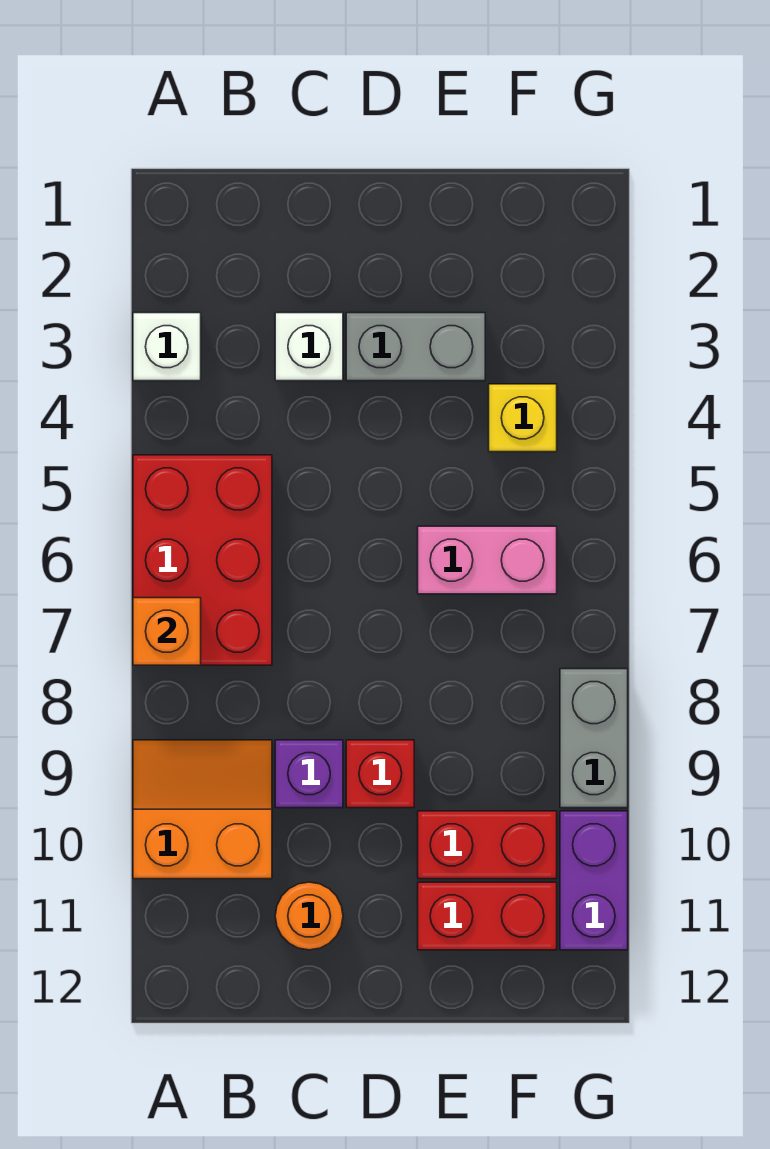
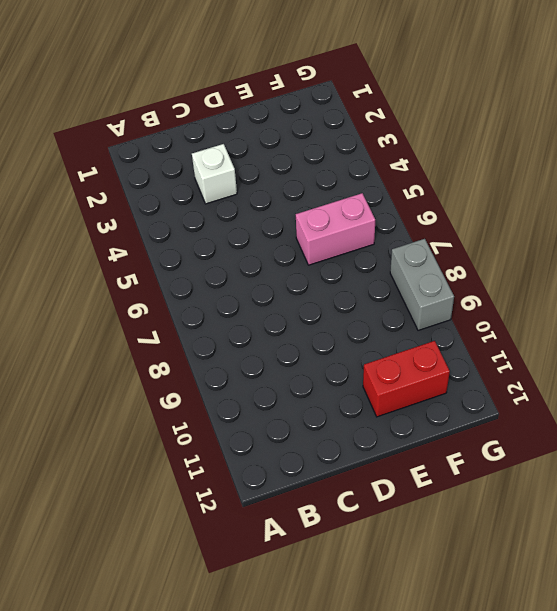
none -> white 1x1 brick [133,313,201,381]
none -> red 2x3 brick [133,455,272,665]
none -> orange 2x2 slope [133,740,272,879]

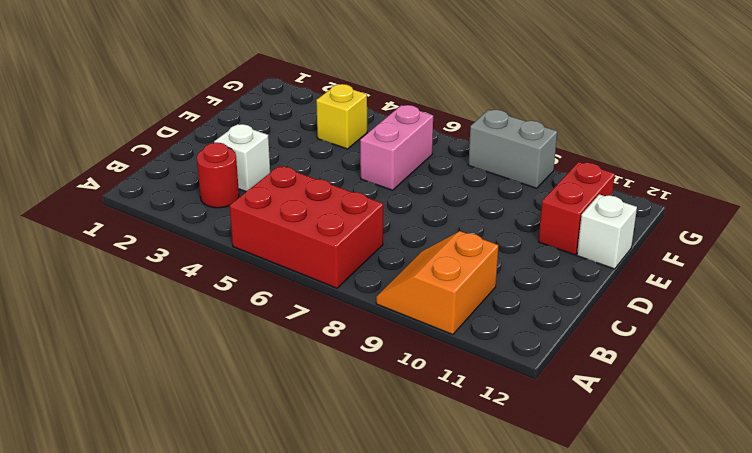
red 1x1 round brick [197,142,239,208] -> none
white 1x1 brick [577,194,637,269] -> white 1x1 brick moved to [133,313,201,381]
none -> purple 1x1 brick [275,740,343,808]
none -> orange 1x1 round brick [275,882,343,950]
none -> grey 1x2 brick [346,313,485,381]

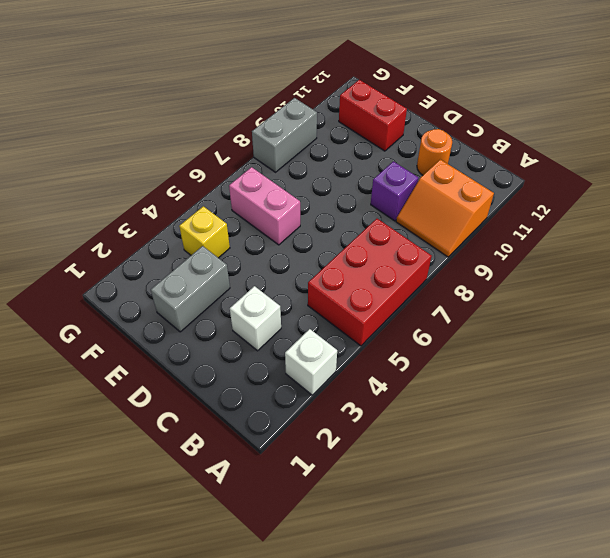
grey 1x2 brick [151,246,230,332] -> grey 1x2 brick turned to [346,313,485,381]
none -> red 1x1 brick [346,740,414,808]
none -> red 1x2 brick [418,811,557,879]
none -> purple 1x2 brick [560,811,628,950]

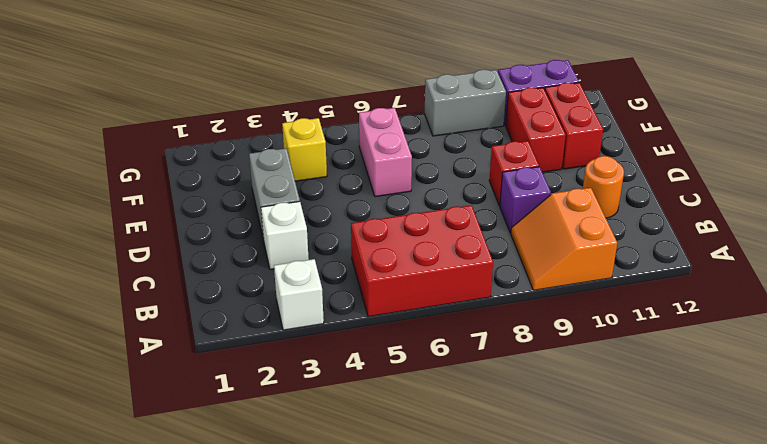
none -> orange 1x1 brick [133,598,201,665]

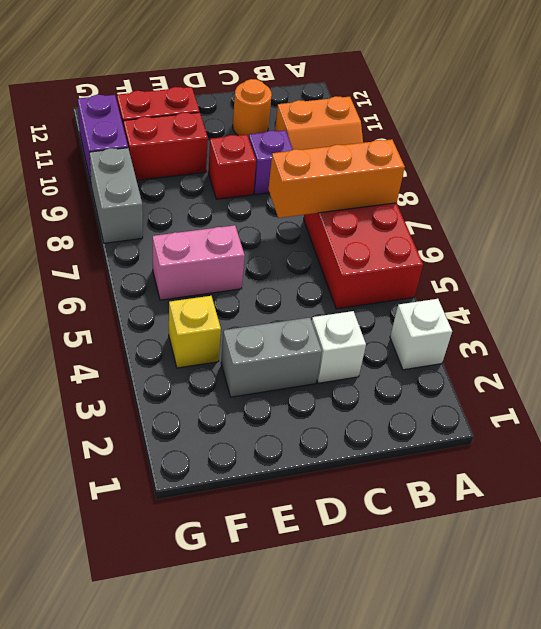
orange 1x3 brick [268,139,405,218] -> orange 1x1 brick [133,598,201,665]

